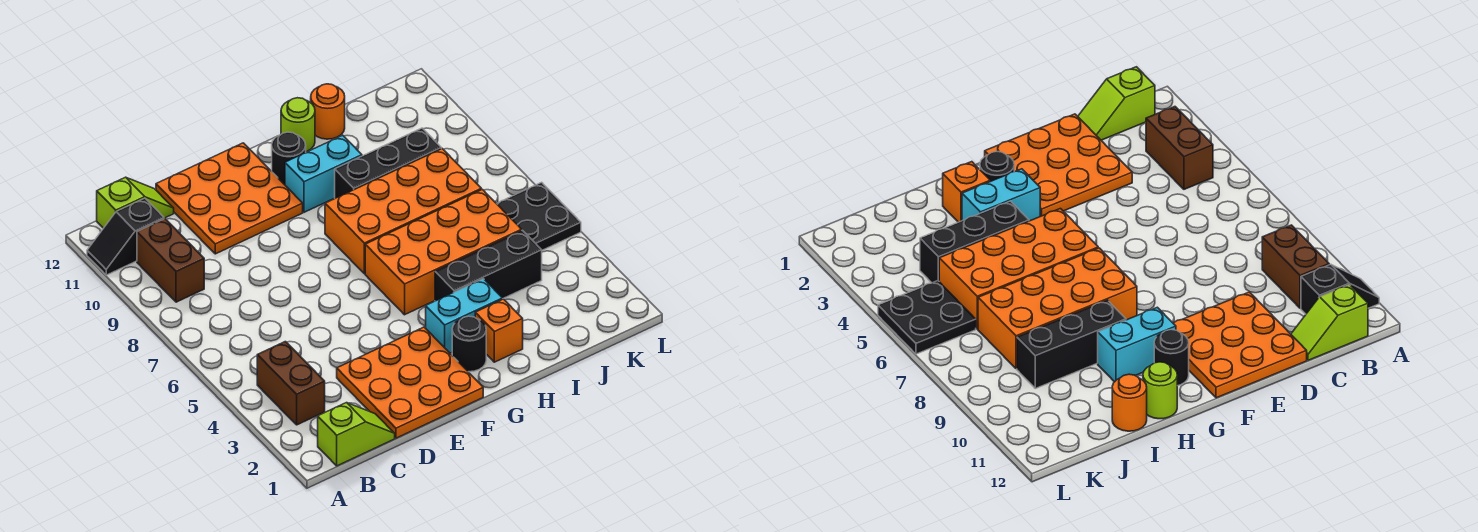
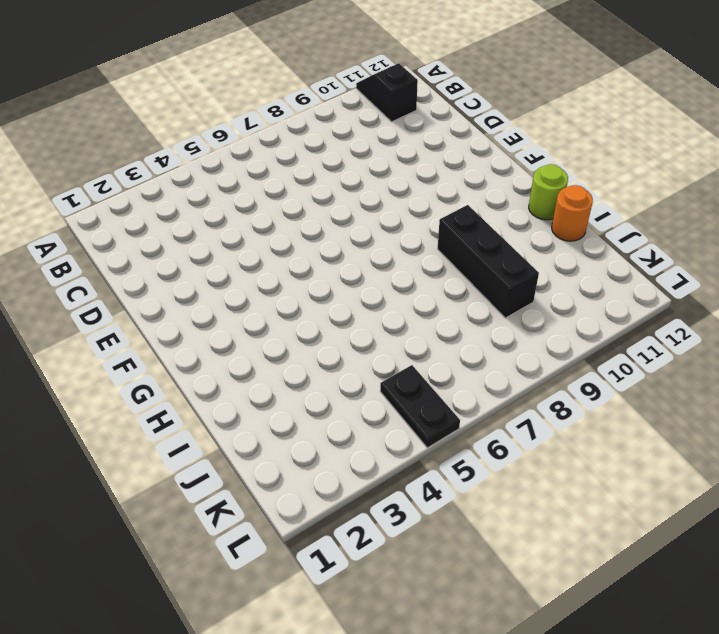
black 1x2 plate [380,365,460,448] -> black 2x2 plate [496,182,581,250]
none -> lime 1x2 slope [318,403,395,466]
none -> brown 1x2 brick [257,342,325,425]
none -> brown 1x2 brick [137,219,204,302]

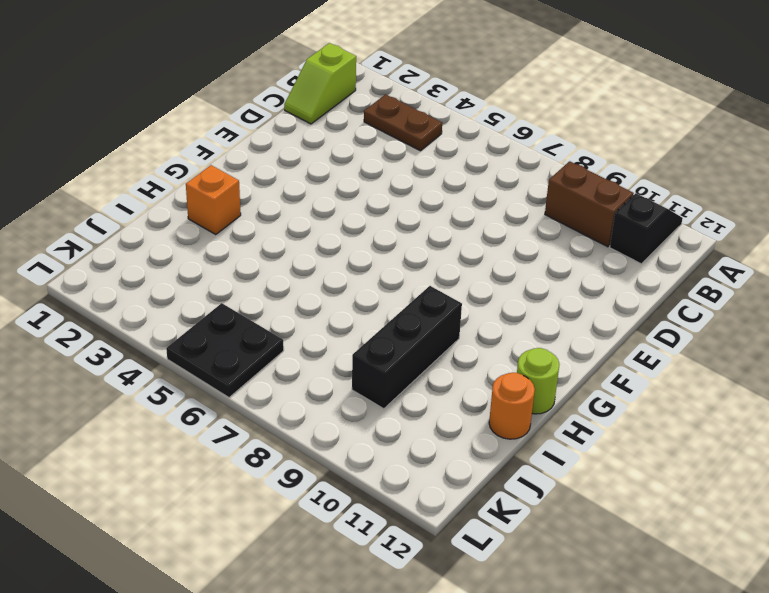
brown 1x2 plate [364,94,442,151] -> brown 1x2 brick [257,342,325,425]
none -> lime 1x2 slope [97,177,174,228]
none -> orange 3x3 plate [337,327,483,438]
none -> orange 3x3 plate [156,143,303,254]

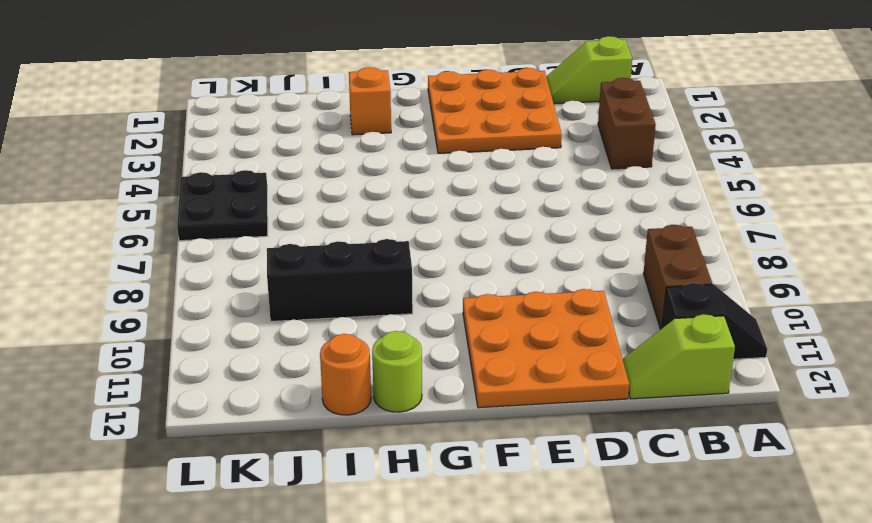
none -> black 1x1 round brick [452,316,486,372]
none -> cyan 1x2 brick [426,279,503,353]
none -> orange 2x4 brick [365,189,522,315]

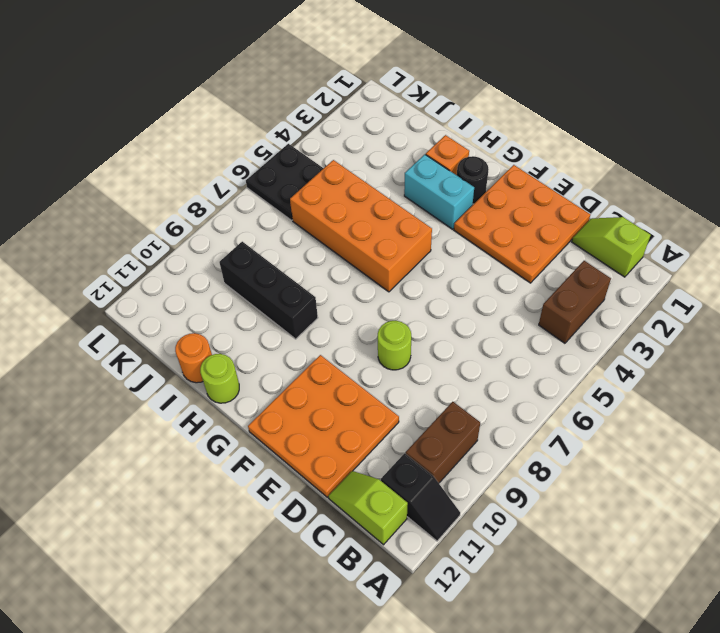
lime 1x1 round brick [378,321,411,370] -> none
none -> orange 2x4 brick [325,149,481,274]
none -> cyan 1x2 brick [285,135,362,212]
none -> black 1x1 round brick [272,132,306,185]

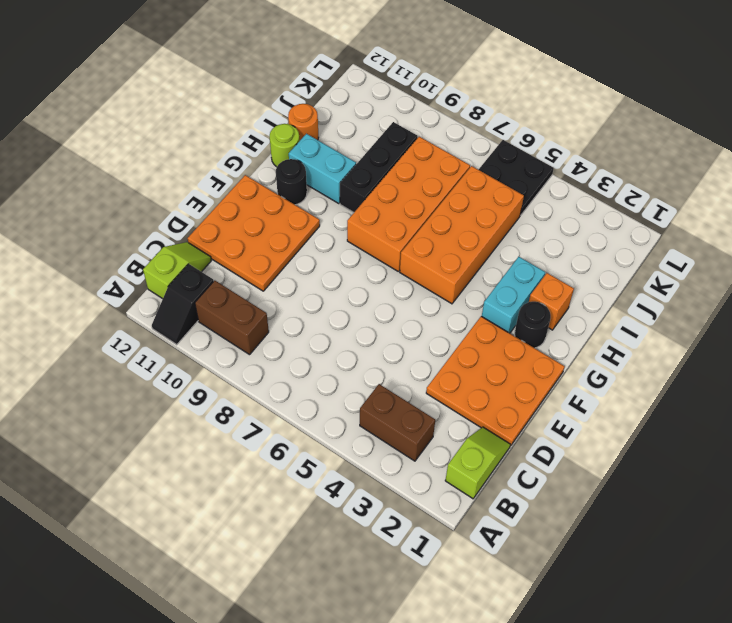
cyan 1x2 brick [289,134,356,204] -> cyan 1x2 brick turned to [285,135,362,212]
none -> black 1x3 brick [435,230,542,301]

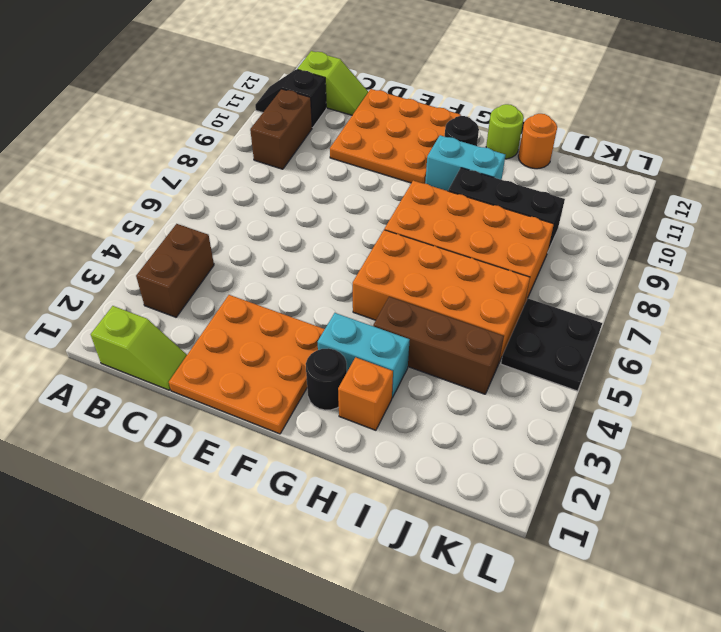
brown 1x3 brick [373,297,504,394] -> black 1x3 brick [435,230,542,301]

